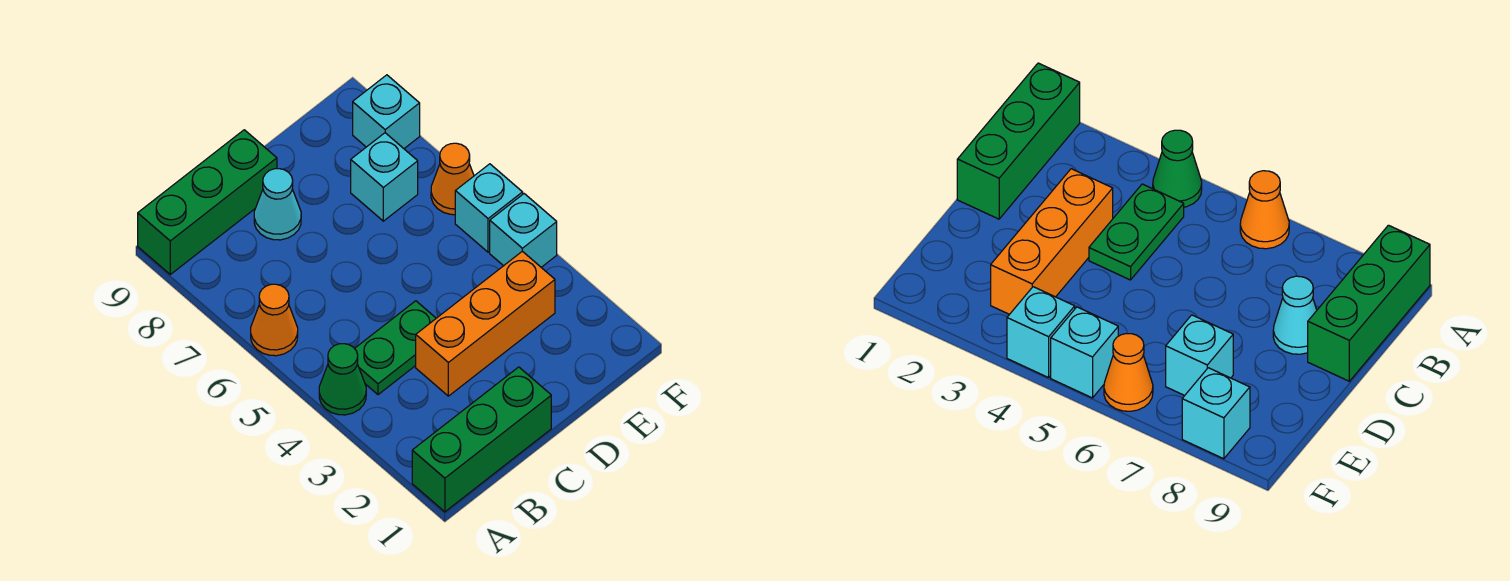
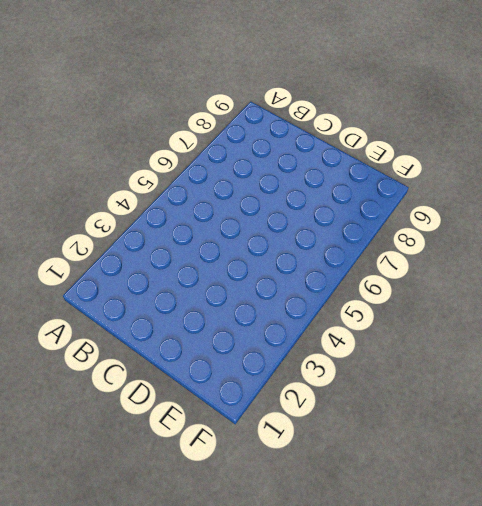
none -> green 1x3 brick [412,367,551,512]
none -> green 1x1 cone [319,344,366,415]
none -> orange 1x1 cone [251,284,298,356]

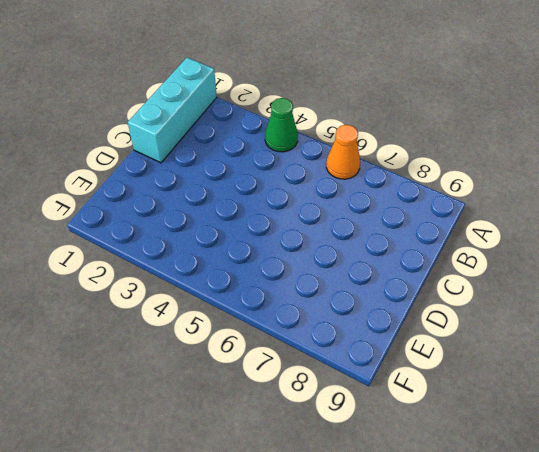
cyan 1x3 brick [128,58,217,163] -> green 1x3 brick [412,367,551,512]
none -> green 1x3 brick [138,130,277,274]
none -> green 1x2 plate [355,301,436,395]
none -> orange 1x3 brick [416,251,555,396]

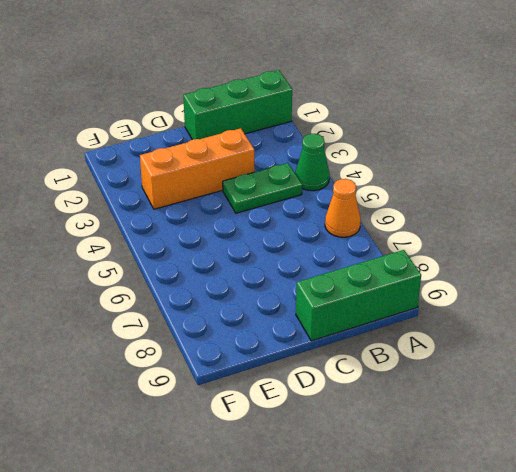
none -> cyan 1x1 cone [254,169,301,240]
none -> cyan 1x1 brick [351,133,418,221]
none -> cyan 1x1 brick [490,194,557,267]

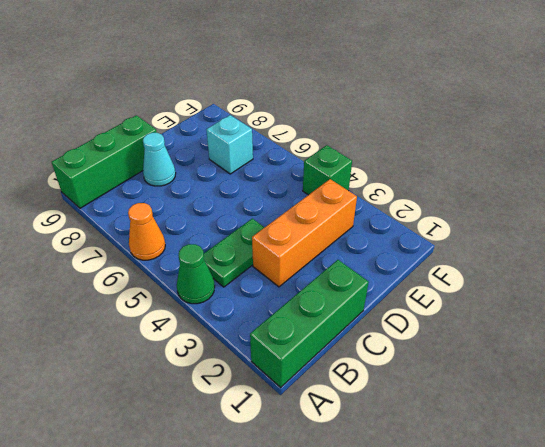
green 1x1 brick [303,145,352,195] -> cyan 1x1 brick [490,194,557,267]
none -> cyan 1x1 brick [455,164,523,252]
none -> orange 1x1 cone [431,143,474,215]
none -> cyan 1x1 brick [353,75,420,148]

